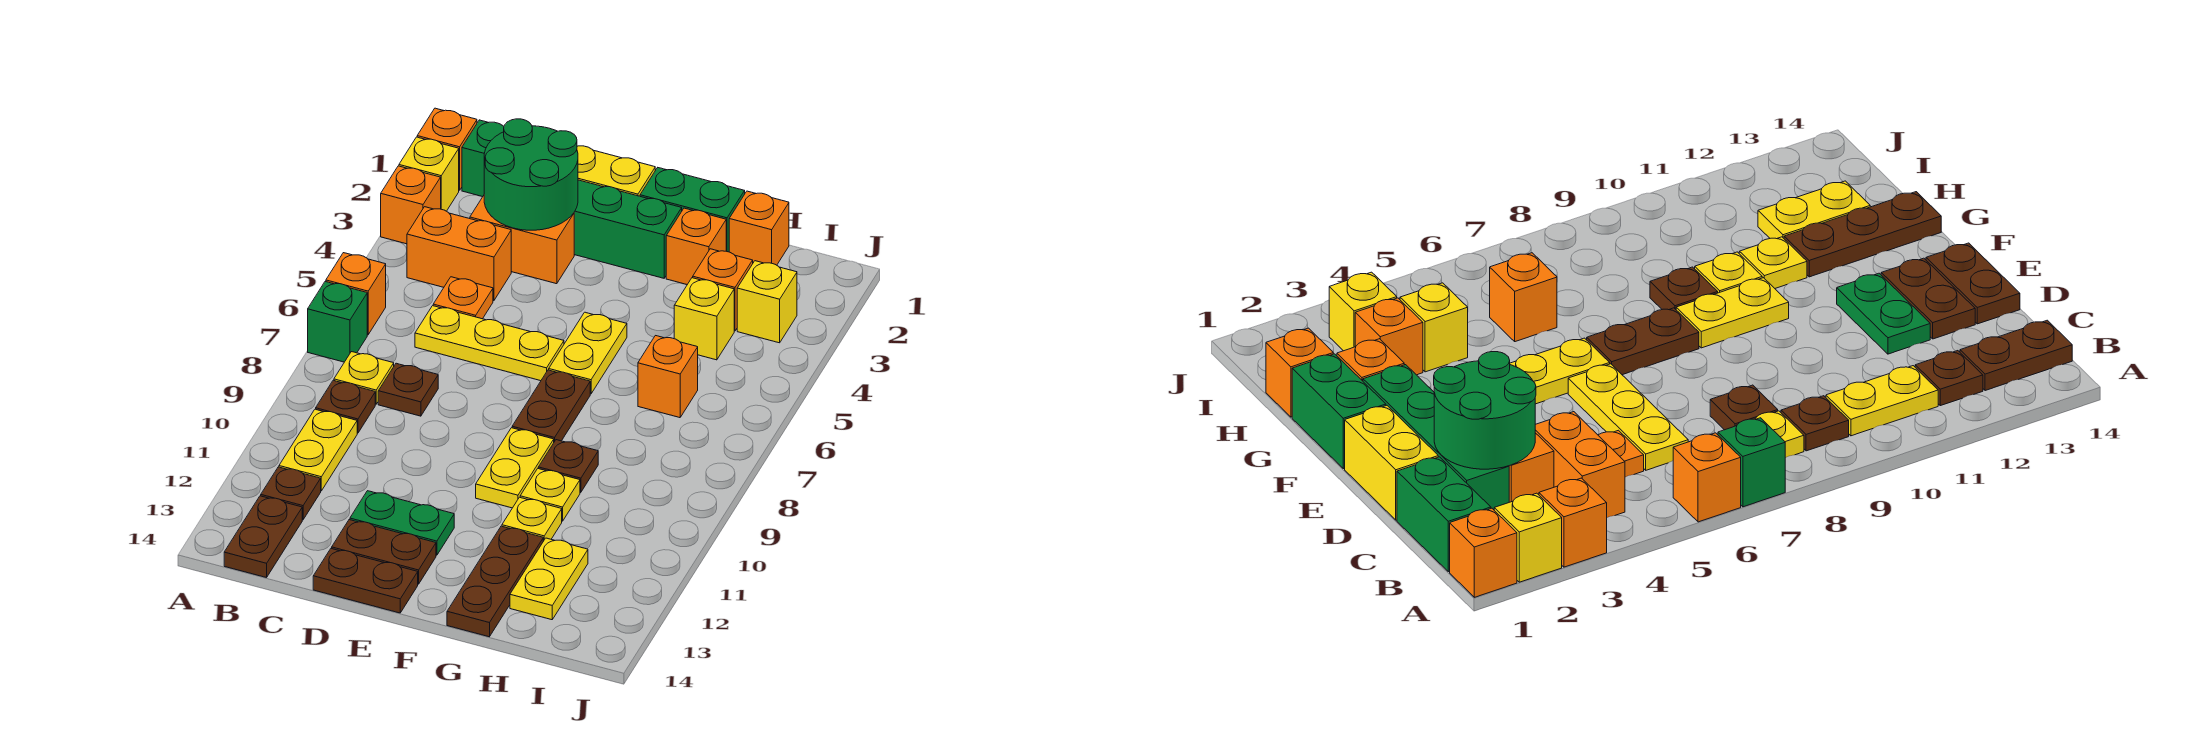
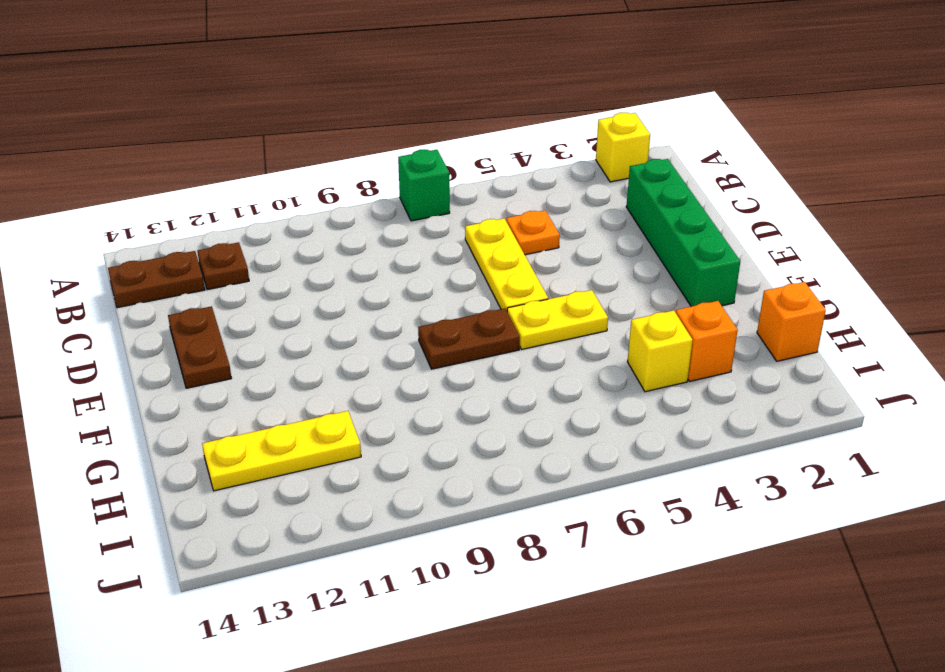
yellow 1x3 plate [202,411,361,491] -> yellow 1x2 plate [510,538,588,620]
none -> orange 1x1 brick [417,108,477,190]
none -> orange 1x1 brick [381,166,441,244]
none -> orange 1x1 brick [326,253,386,335]
none -> green 1x2 brick [462,120,504,197]

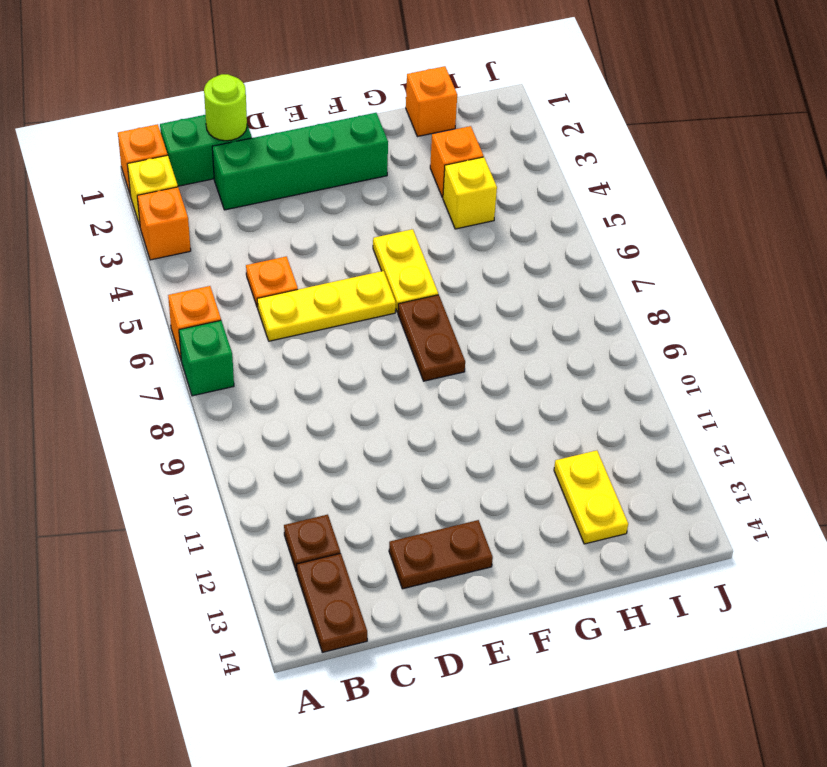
lime 1x1 round brick [204,74,247,141] -> none
none -> orange 1x2 brick [407,207,511,301]
none -> yellow 1x1 plate [334,352,394,404]
none -> brown 1x1 plate [316,380,375,433]
none -> yellow 1x2 plate [279,409,357,491]

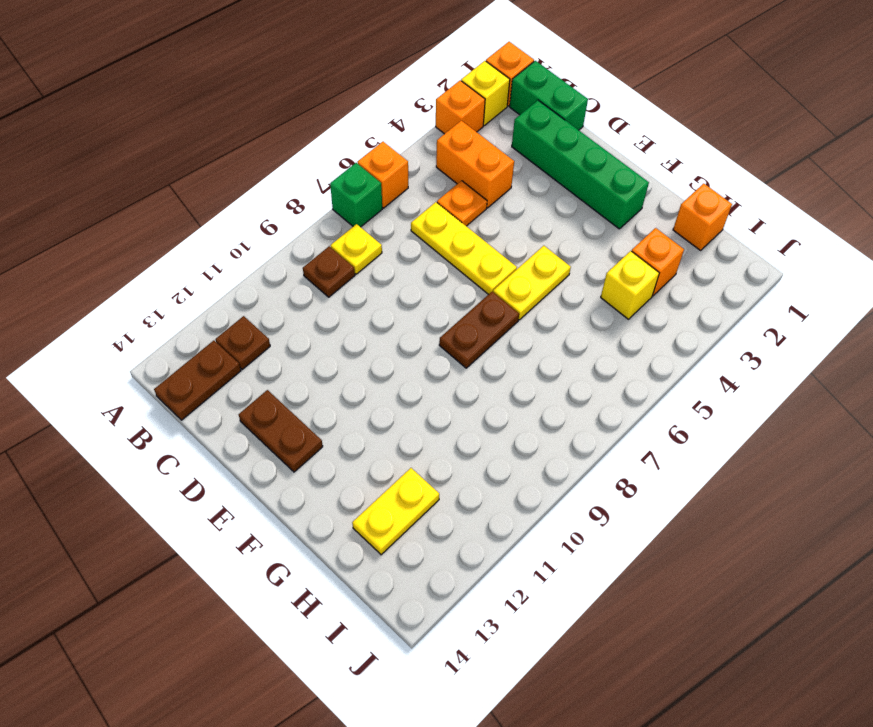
none -> yellow 1x2 plate [279,409,357,491]
none -> orange 1x2 brick [470,196,574,284]
none -> brown 1x1 plate [378,363,438,416]
none -> yellow 1x2 brick [577,146,655,196]

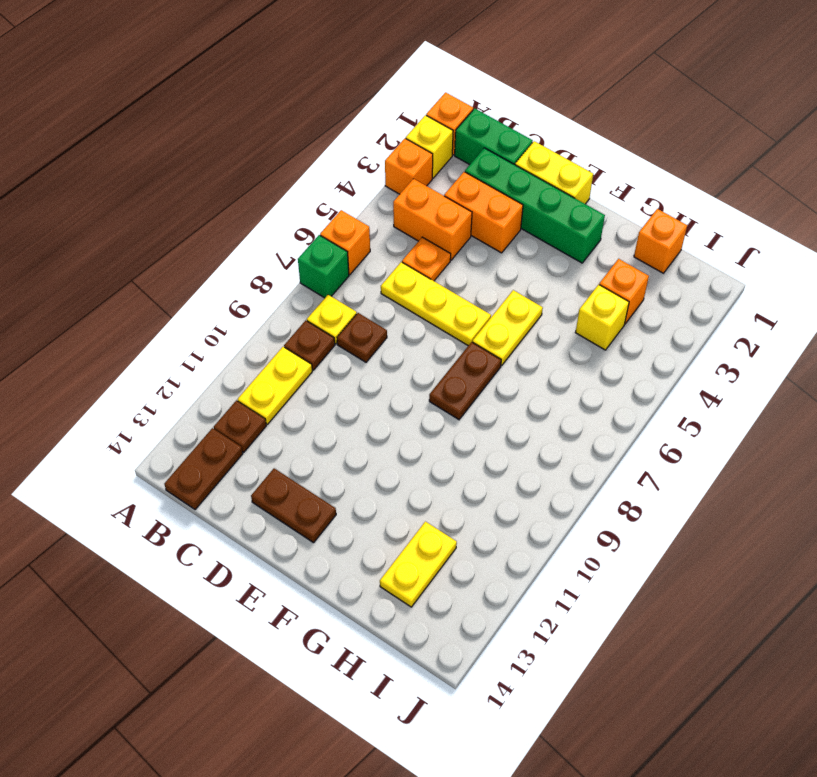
none -> green 1x2 plate [350,491,454,555]
none -> brown 1x2 plate [313,548,418,613]
none -> green 1x2 brick [640,168,745,252]
none -> yellow 1x2 plate [476,428,554,508]

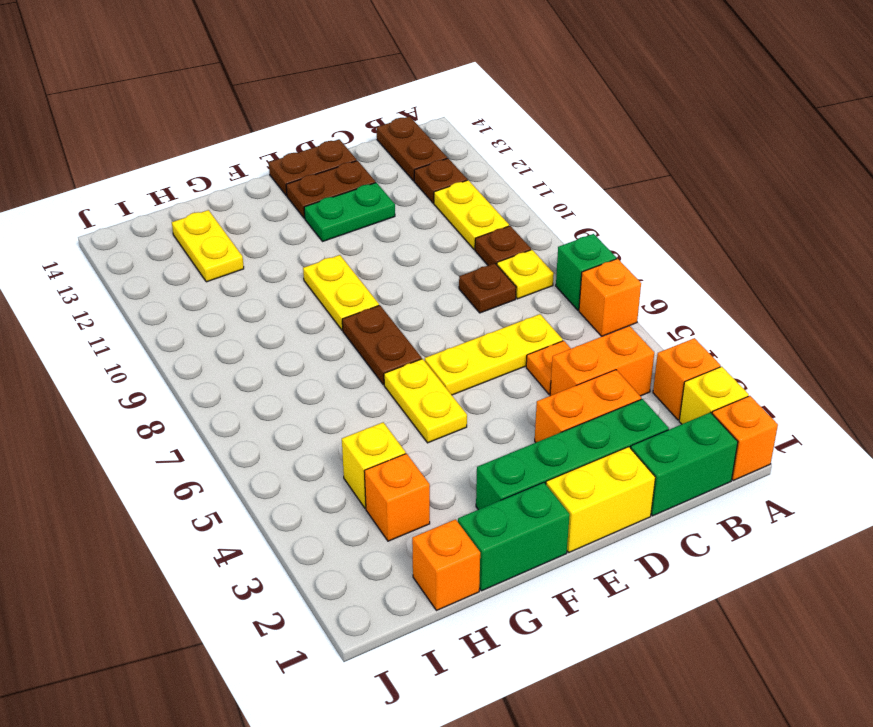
none -> orange 1x1 brick [666,208,726,285]
none -> brown 1x1 plate [538,440,598,492]
none -> yellow 1x1 plate [520,469,580,521]
none -> yellow 1x1 plate [502,497,562,541]

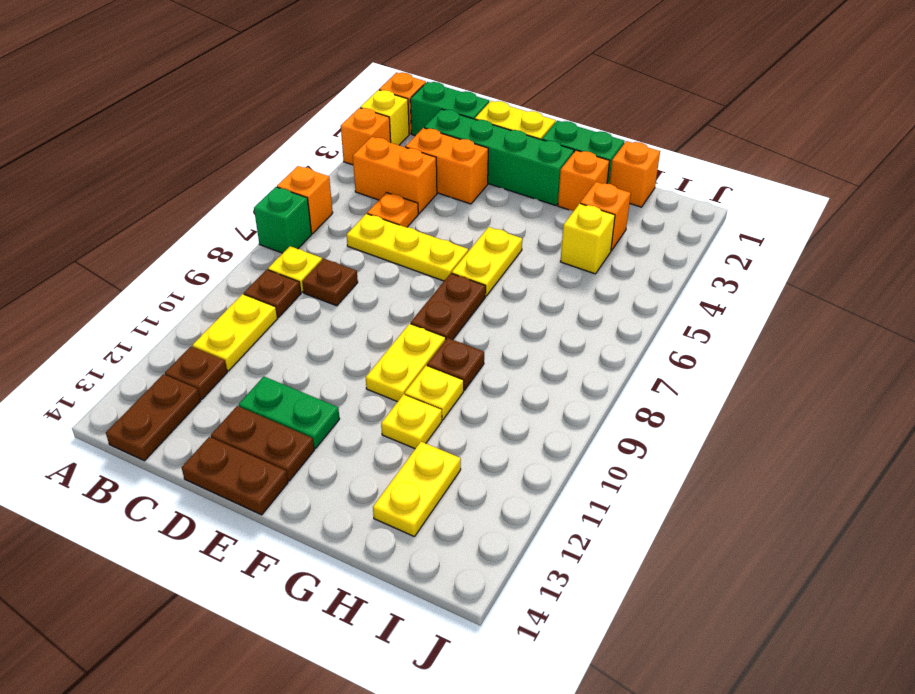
none -> brown 1x3 plate [447,526,543,637]
none -> orange 1x1 brick [638,336,698,418]
none -> yellow 1x1 brick [737,261,797,343]
none -> green 2x2 round brick [484,119,578,230]

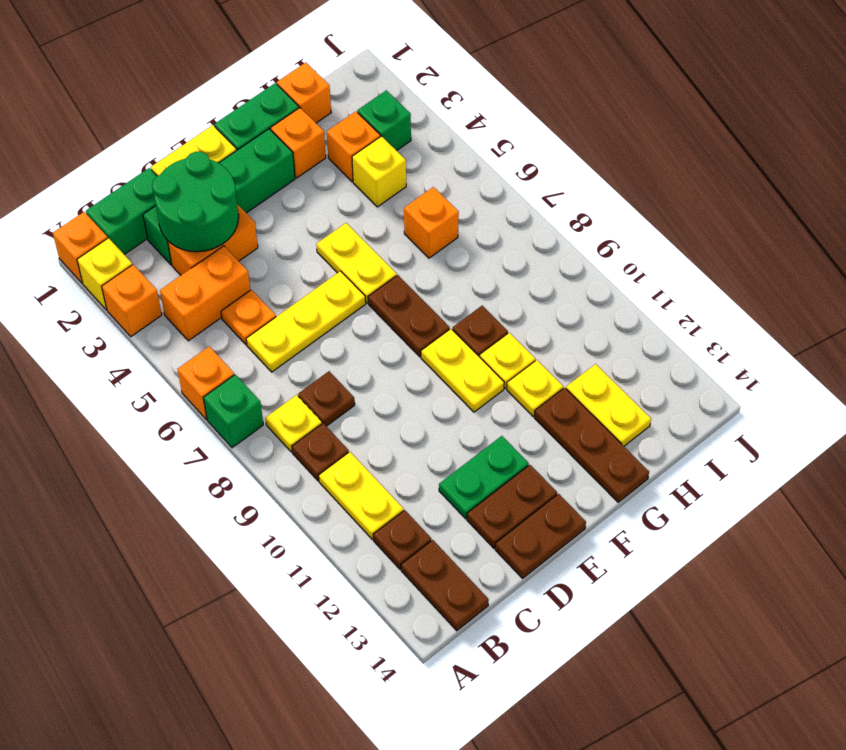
green 1x1 brick [357,90,411,151] -> yellow 1x1 brick [737,261,797,343]

